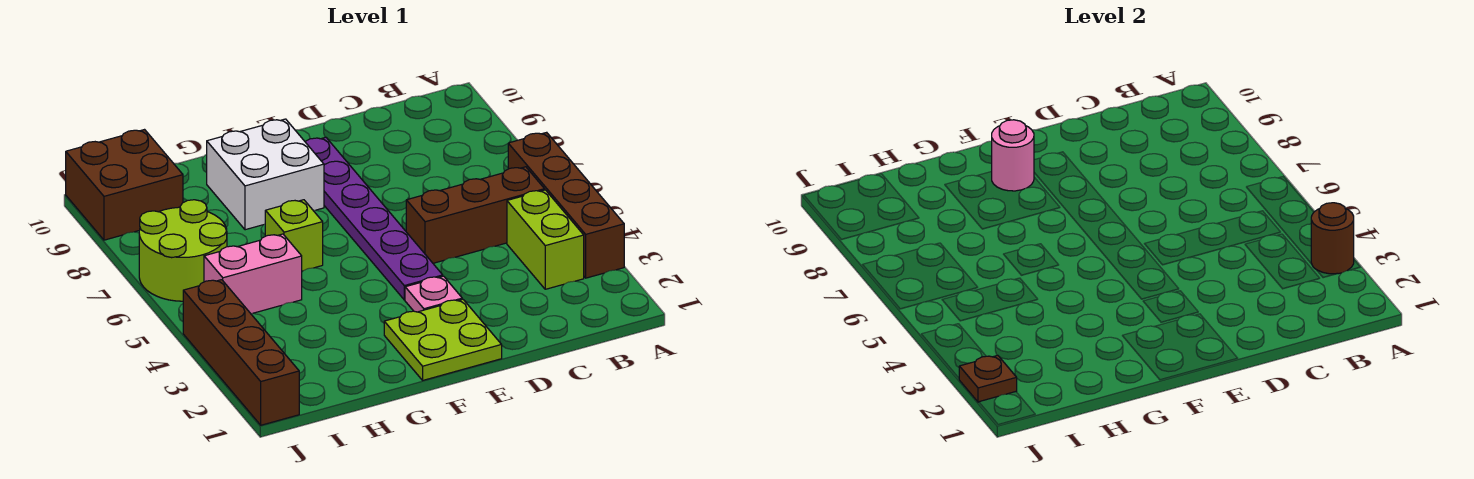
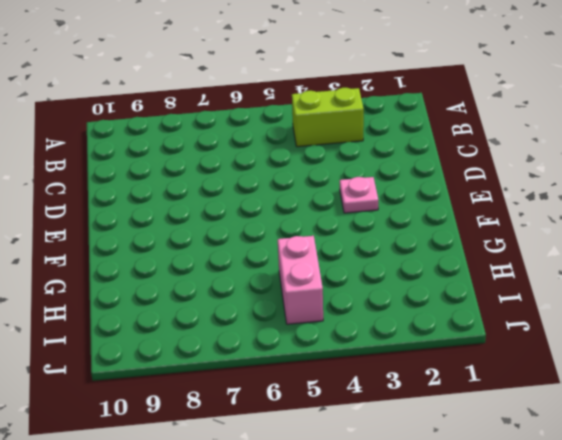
none -> brown 1x4 brick [508,132,624,278]
none -> brown 1x3 brick [406,167,545,263]
none -> lime 2x2 plate [384,299,502,380]

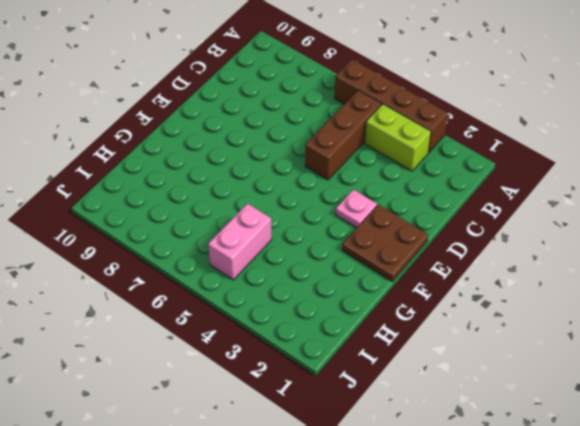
brown 2x2 plate [342,205,428,281] -> lime 2x2 plate [384,299,502,380]
none -> purple 1x6 plate [305,137,443,300]
none -> white 2x2 brick [207,119,324,230]
none -> lime 1x1 brick [265,200,323,271]

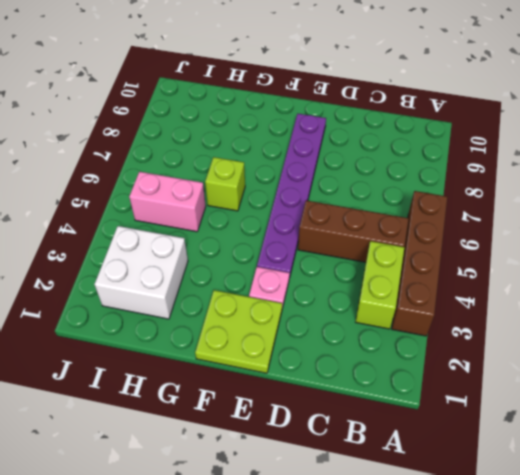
white 2x2 brick [94,226,188,319] -> white 2x2 brick moved to [207,119,324,230]
none -> lime 2x2 round brick [139,200,227,301]
none -> brown 2x2 brick [66,130,183,240]
none -> brown 1x4 brick [183,280,299,425]

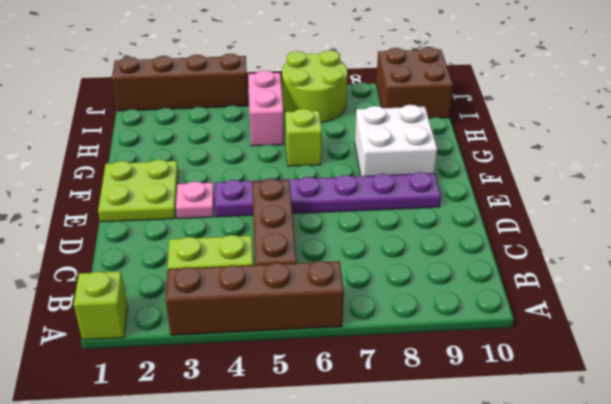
lime 1x1 brick [74,271,128,340] -> none
none -> brown 1x1 round brick [1311,203,1354,274]
none -> pink 1x1 round brick [992,120,1034,191]
none -> brown 1x1 plate [959,355,1017,402]

